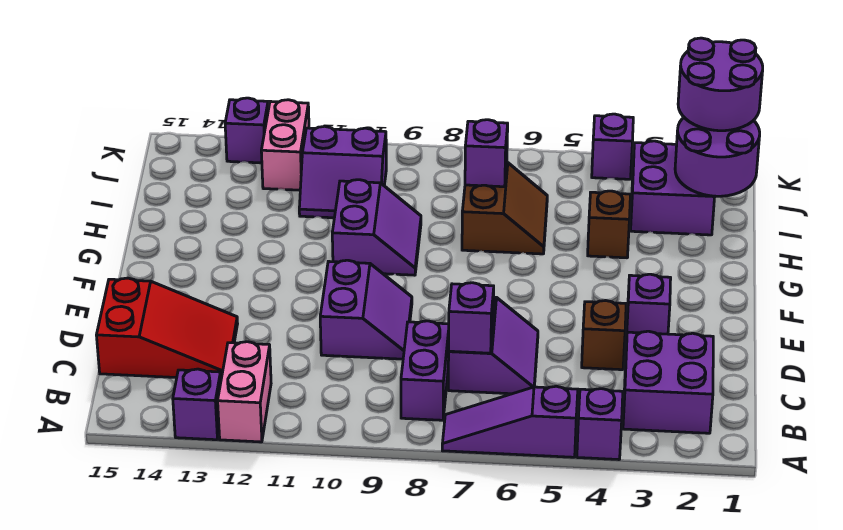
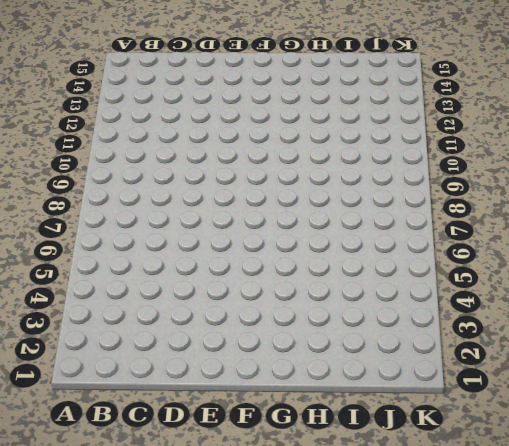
none -> purple 1x1 brick [577,389,623,460]
none -> purple 1x3 slope [442,386,578,457]
none -> pink 1x2 brick [218,342,271,442]

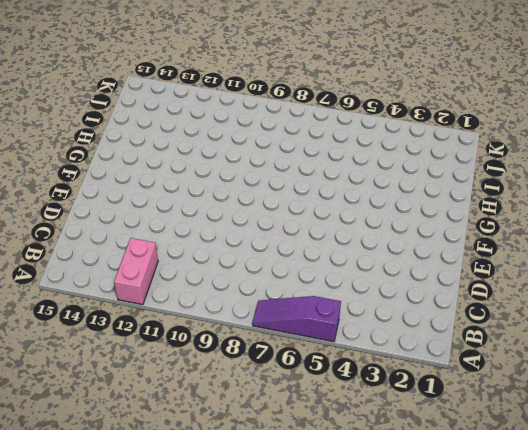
none -> purple 1x1 brick [577,389,623,460]
none -> purple 1x1 brick [173,369,221,440]
none -> purple 2x2 brick [623,331,713,433]

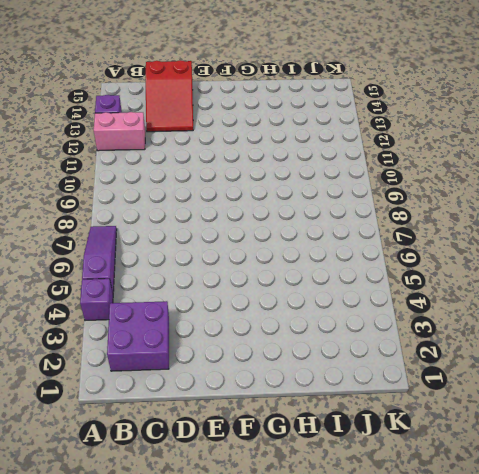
none -> purple 1x2 brick [401,321,449,420]
none -> purple 2x2 slope [448,297,538,394]
none -> brown 1x1 brick [582,300,626,370]

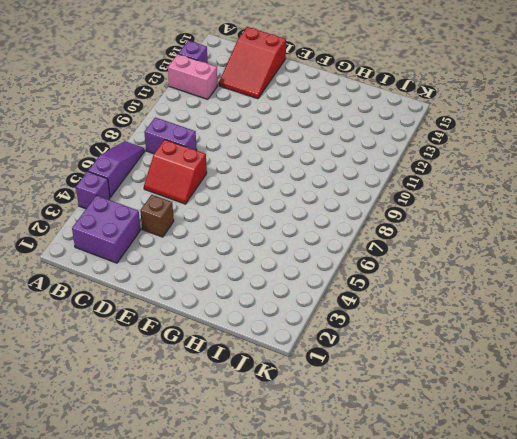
red 2x2 slope [144,140,207,204] -> purple 2x2 slope [448,297,538,394]
none -> purple 2x2 slope [320,260,412,359]
none -> purple 1x1 brick [626,274,671,341]
none -> purple 2x2 slope [332,180,421,275]

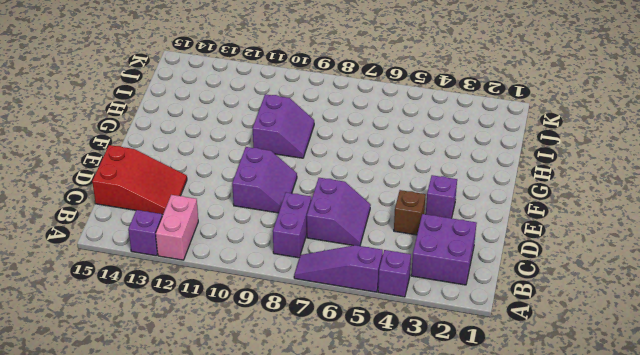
none -> brown 1x1 brick [588,191,630,258]
none -> brown 2x2 slope [462,162,547,254]
none -> purple 2x2 brick [631,141,715,235]

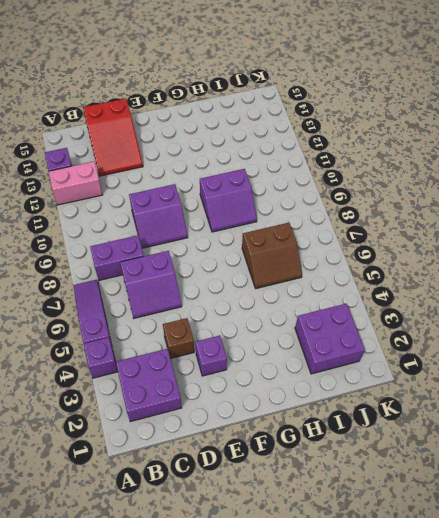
none -> brown 1x1 brick [588,191,630,258]
none -> purple 2x2 slope [299,126,386,218]
none -> pink 1x2 brick [261,100,309,190]

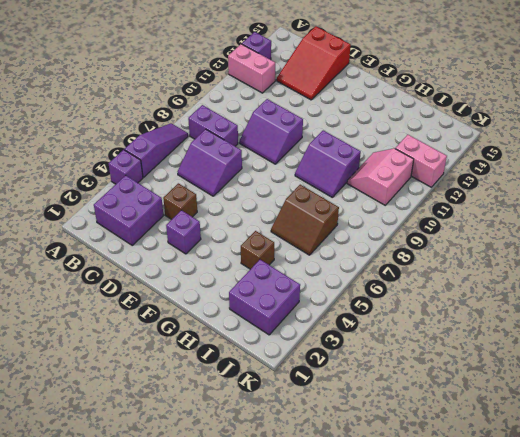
pink 2x2 slope [347,148,414,205] -> purple 2x2 slope [299,126,386,218]
none -> purple 1x1 brick [592,114,633,179]
none -> purple 1x1 brick [225,98,268,163]
none -> purple 1x1 brick [449,283,494,353]

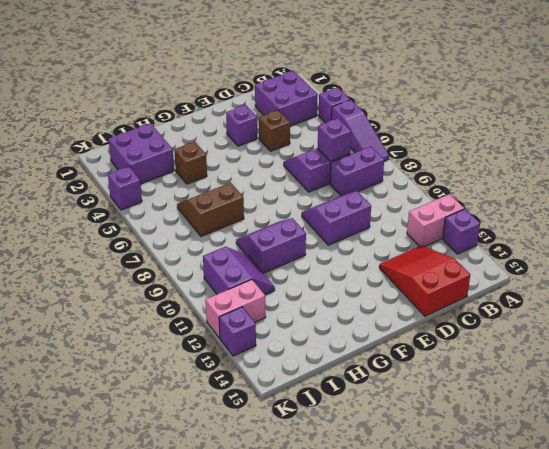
none -> purple 2x2 round brick [675,118,760,196]
none -> purple 1x1 brick [465,120,508,187]
none -> purple 2x2 round brick [678,38,763,131]

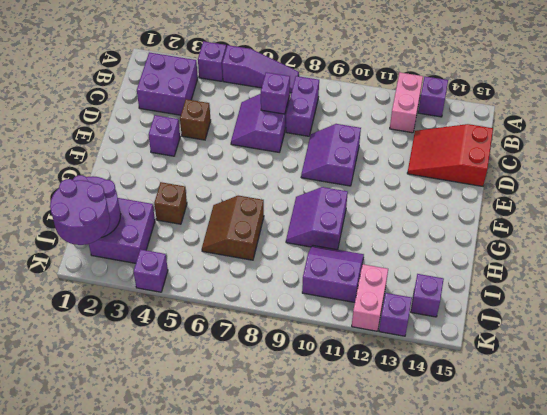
purple 1x1 brick [411,274,444,317] -> purple 1x1 brick moved to [465,120,508,187]

